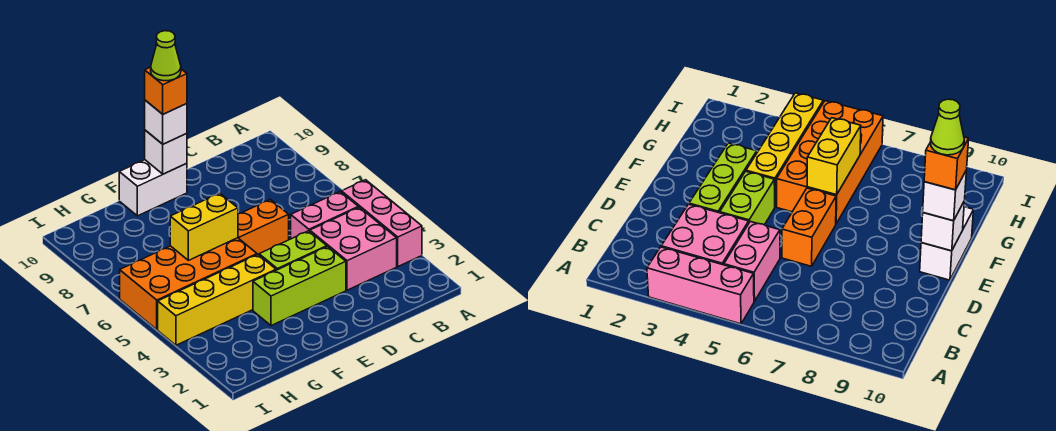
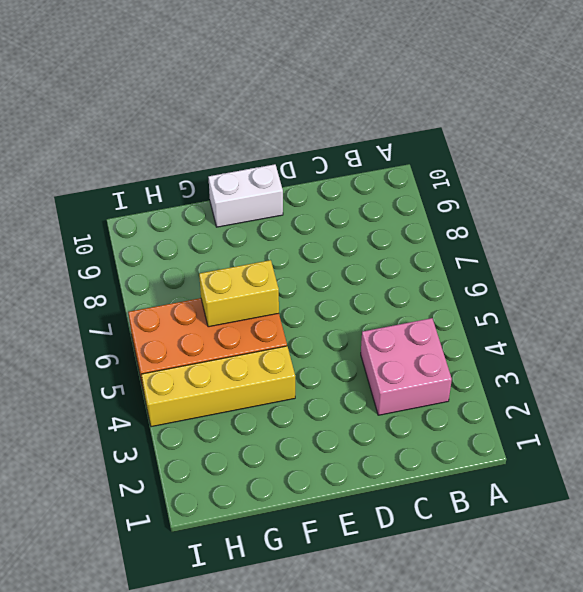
none -> pink 1x3 brick [341,180,422,266]
none -> pink 1x2 brick [291,192,358,239]
none -> lime 1x3 brick [253,247,346,326]

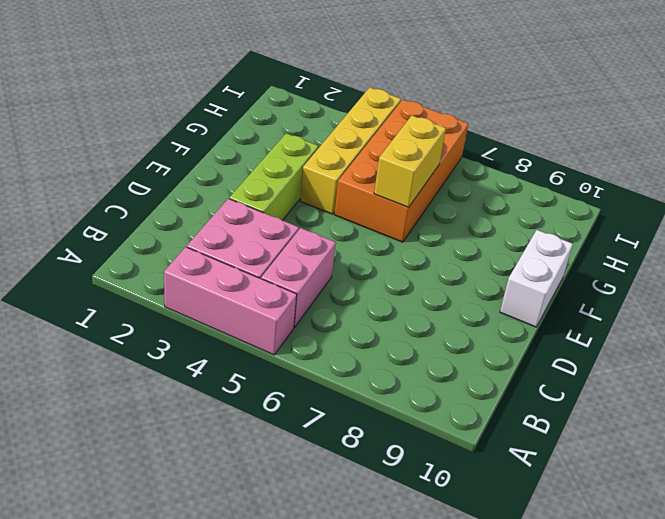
none -> lime 1x2 brick [259,231,327,270]
none -> orange 1x2 brick [238,200,289,255]
none -> white 1x1 brick [145,130,187,174]

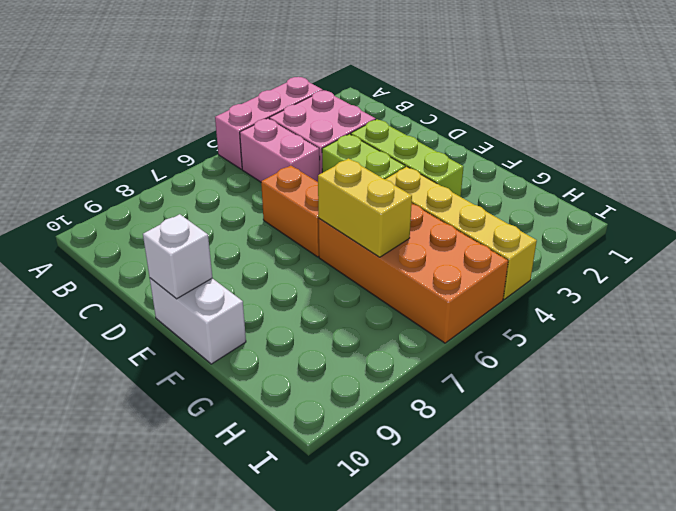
none -> white 1x1 brick [145,100,187,144]
none -> orange 1x1 brick [145,67,187,114]
none -> lime 1x1 cone [151,31,181,81]

